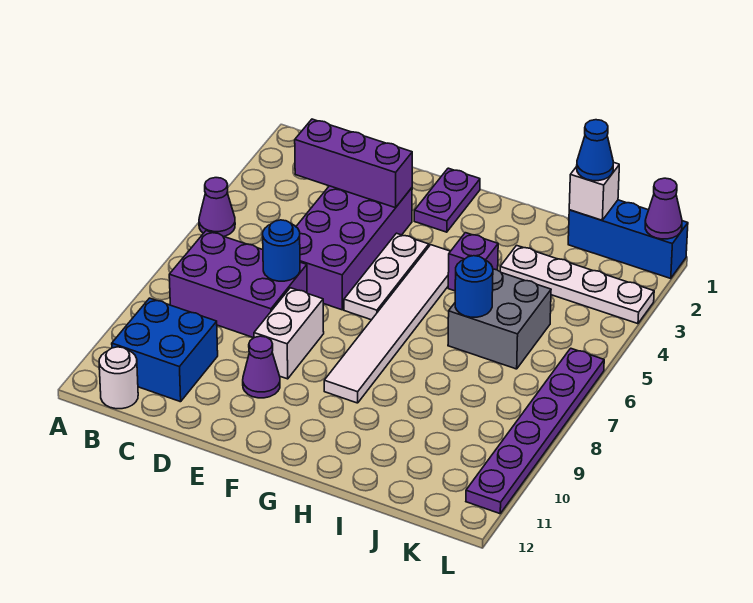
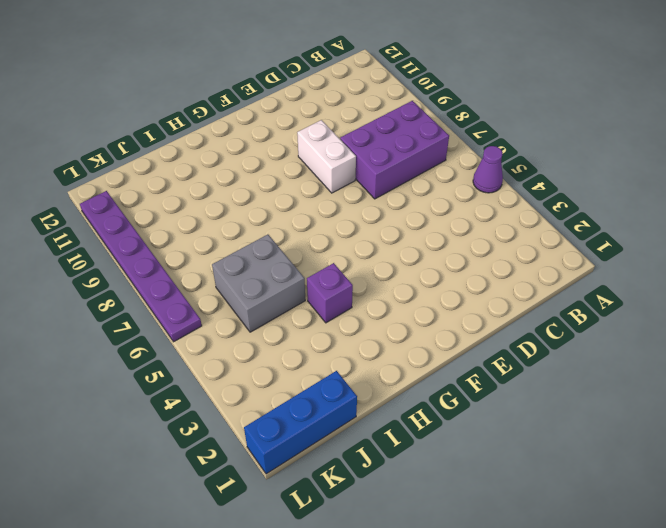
none -> blue 2x2 brick [112,298,218,402]
none -> white 1x1 round brick [99,347,138,409]
none -> purple 2x4 brick [296,186,412,310]

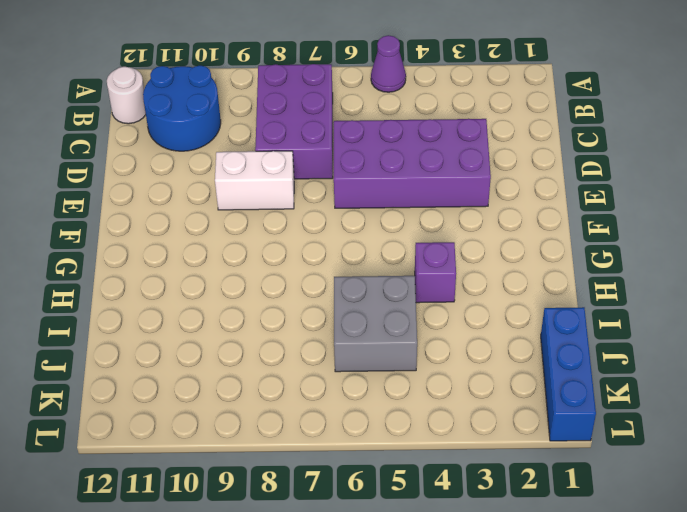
blue 2x2 round brick [143,66,221,151] -> blue 2x2 brick [112,298,218,402]
none -> purple 1x1 cone [243,336,280,398]
none -> purple 1x2 plate [414,168,480,232]
none -> white 1x3 plate [344,233,429,320]

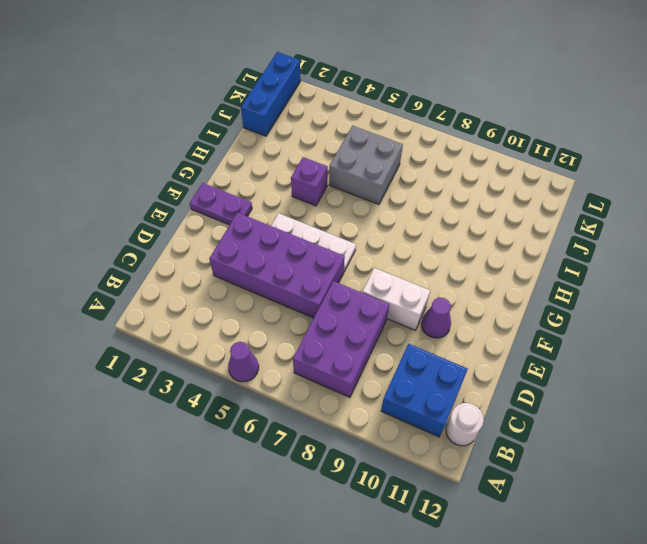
none -> white 1x6 tile [324,245,450,403]
none -> white 1x4 plate [500,245,654,324]
none -> purple 1x6 plate [466,348,604,514]

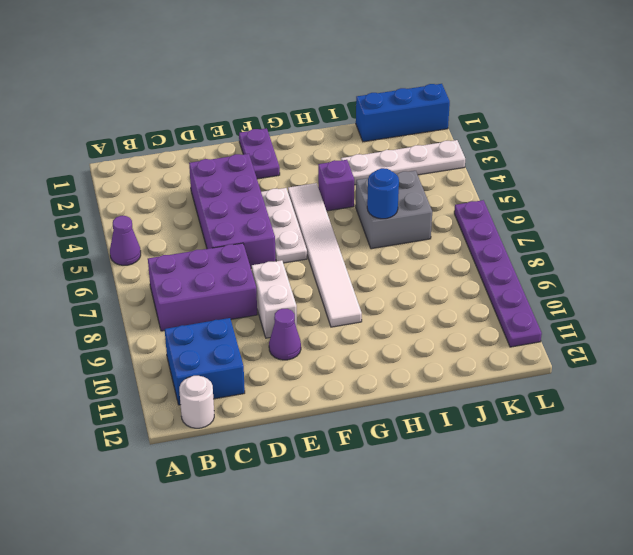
none -> purple 1x3 brick [295,119,412,208]
none -> blue 1x1 round brick [263,220,300,281]
none -> white 1x1 brick [569,162,619,220]

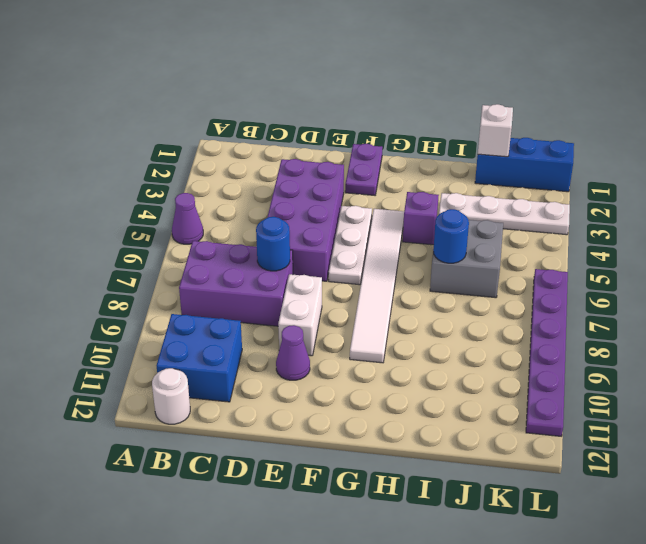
none -> purple 1x3 brick [295,119,412,208]
none -> purple 1x1 cone [645,178,682,239]
none -> blue 1x1 cone [577,120,613,181]

